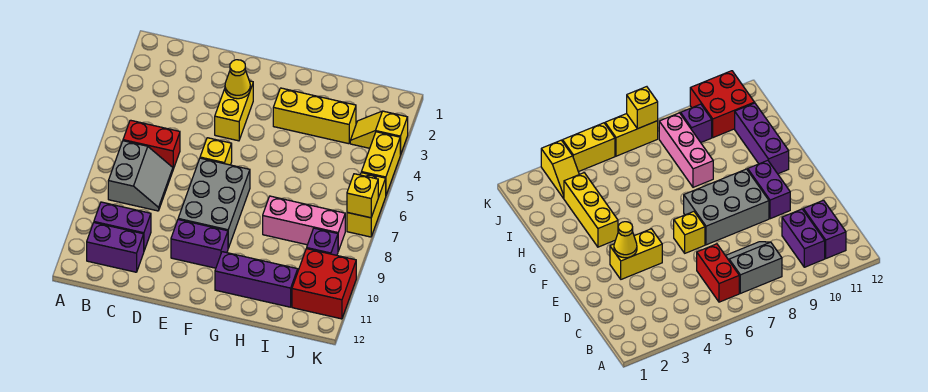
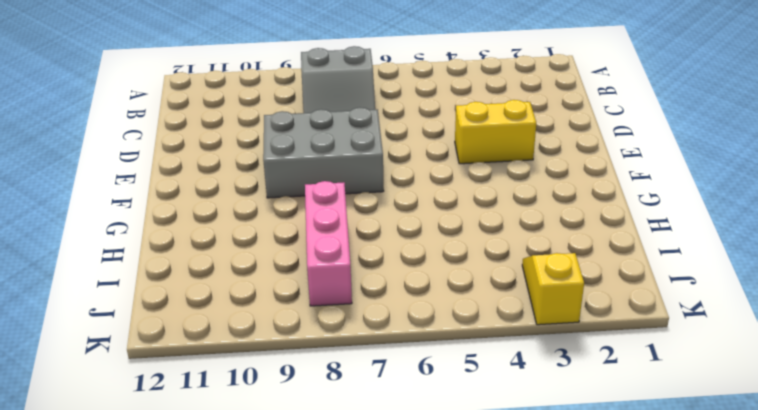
none -> red 1x2 brick [123,120,180,169]
none -> purple 1x2 brick [94,202,151,250]
none -> purple 1x2 brick [87,223,144,272]

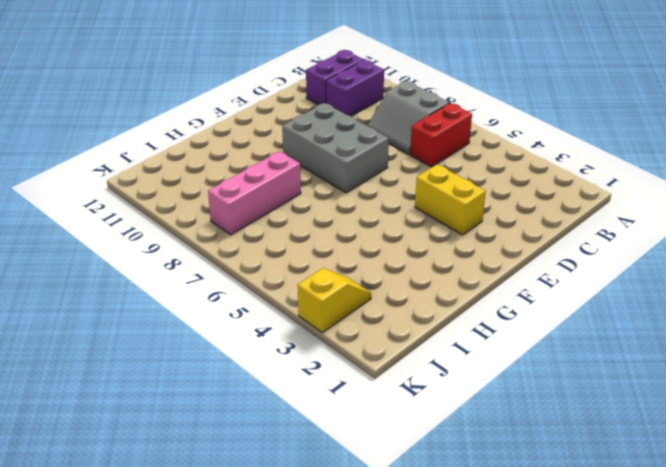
none -> yellow 1x1 brick [200,138,232,165]
none -> purple 1x2 brick [171,220,228,268]
none -> yellow 1x3 brick [273,88,356,144]

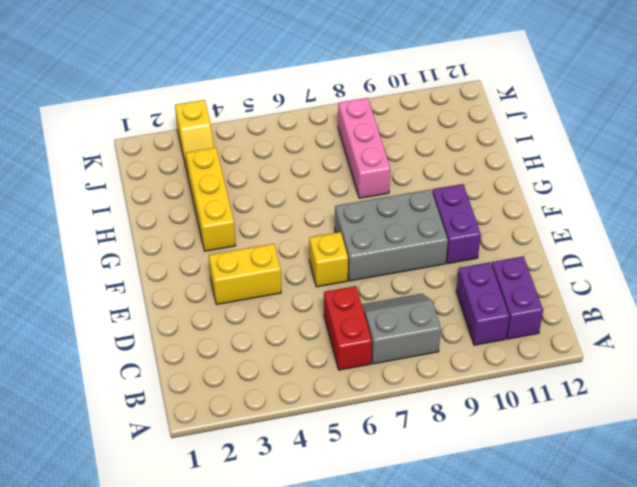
none -> purple 1x3 brick [215,252,298,307]
none -> purple 1x1 brick [307,228,338,255]
none -> red 2x2 brick [292,249,356,319]

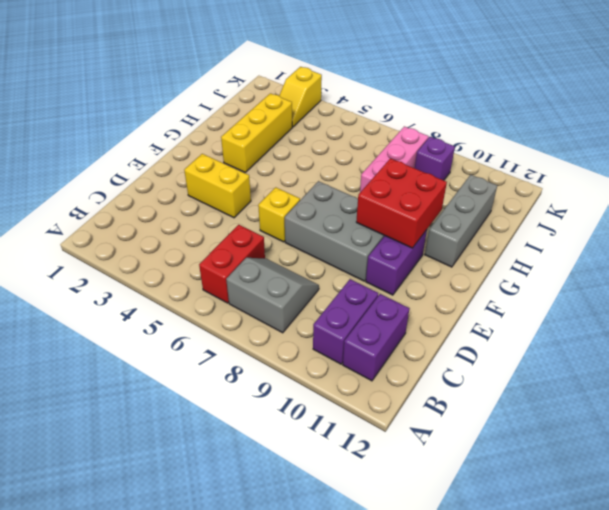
red 2x2 brick [356,158,447,248] -> red 2x2 brick moved to [292,249,356,319]
grey 1x3 brick [425,175,497,267] -> purple 1x3 brick [215,252,298,307]
none -> yellow 1x2 brick [361,132,400,195]
none -> yellow 1x2 brick [347,173,386,237]
none -> yellow 1x1 cone [225,60,250,99]

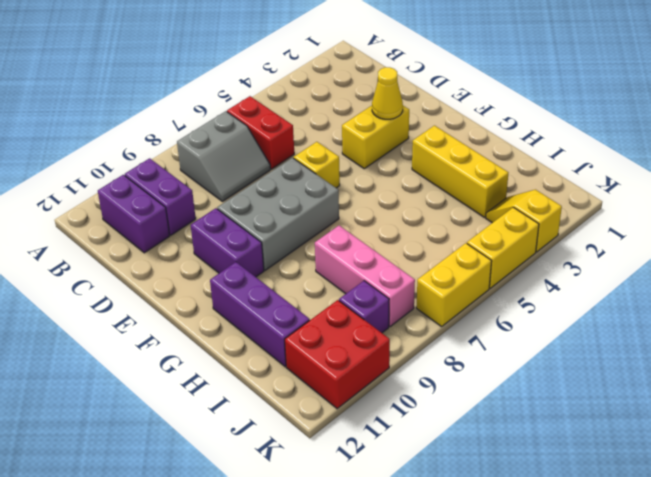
none -> yellow 1x1 brick [347,174,378,218]

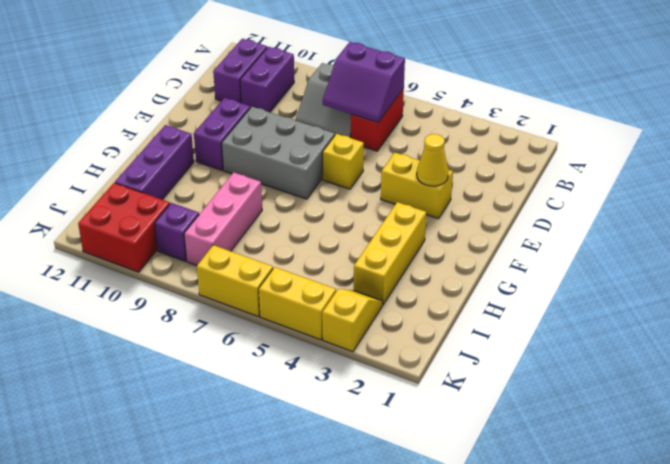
purple 2x2 slope [323,42,405,122] -> none
none -> yellow 1x1 brick [347,174,378,218]

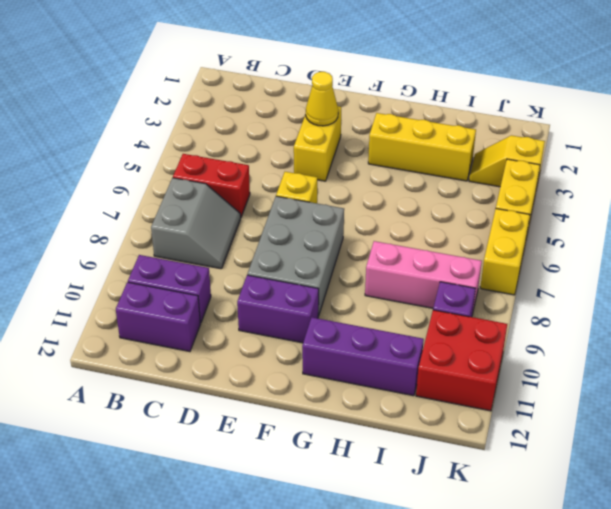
none -> yellow 1x1 brick [347,174,378,218]

